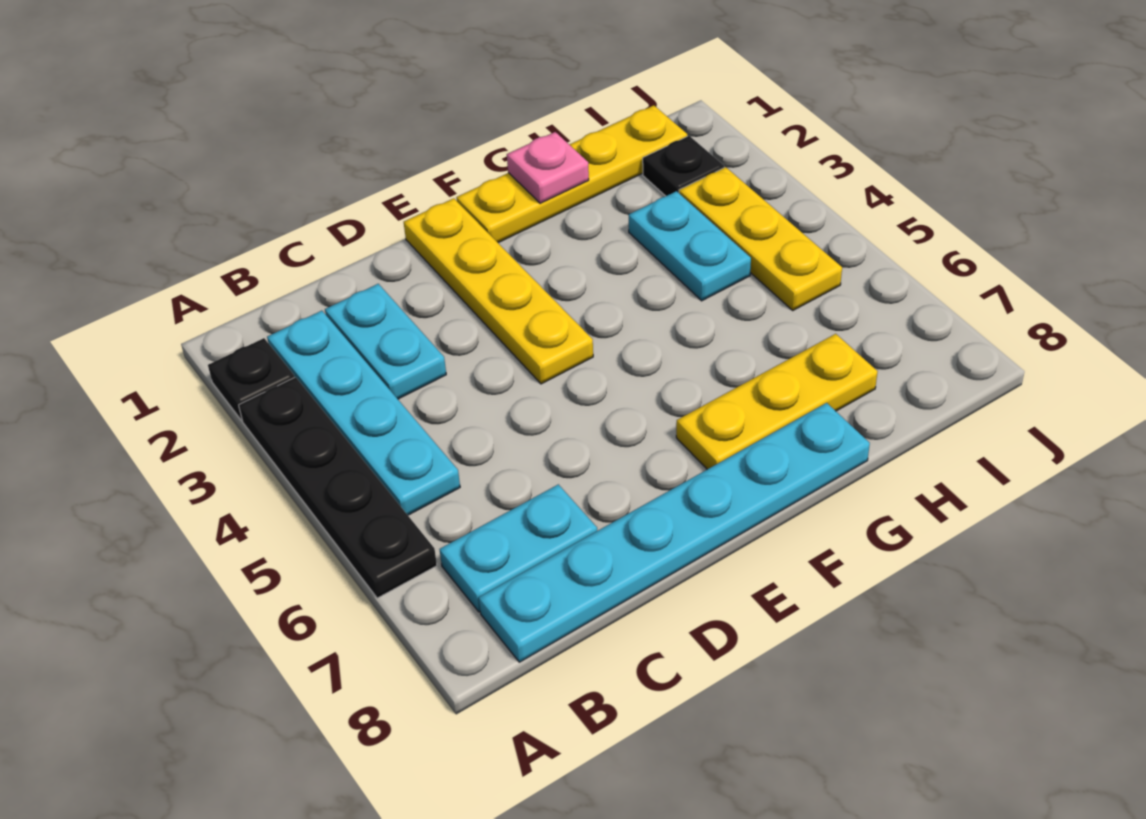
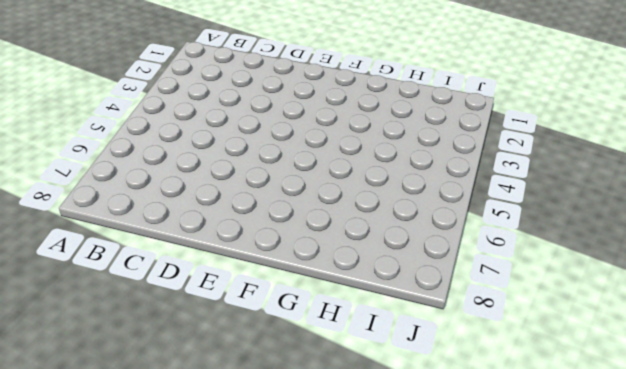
none -> black 1x1 plate [208,338,295,420]
none -> black 1x4 plate [239,377,437,598]
none -> cyan 1x4 plate [267,311,460,515]

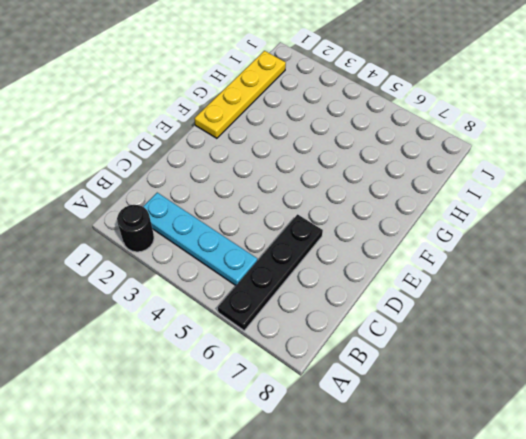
black 1x1 round brick [117,205,154,252] -> black 1x1 plate [208,338,295,420]
black 1x4 plate [218,214,323,331] -> black 1x4 plate turned to [239,377,437,598]
none -> cyan 1x2 plate [439,484,597,612]
none -> cyan 1x6 plate [479,403,870,662]
none -> cyan 1x2 plate [325,284,446,399]

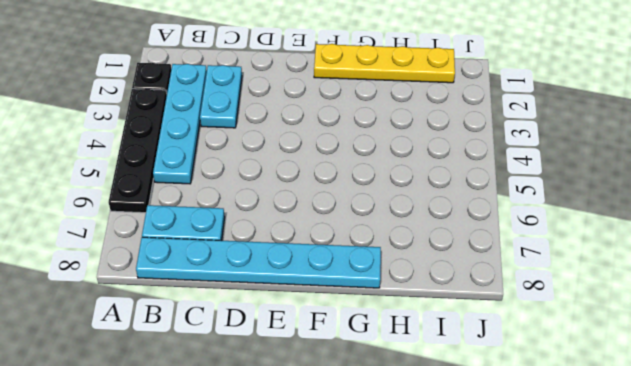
none -> yellow 1x4 plate [404,198,593,384]
none -> yellow 1x3 plate [676,334,878,469]
none -> cyan 1x2 plate [629,191,751,301]

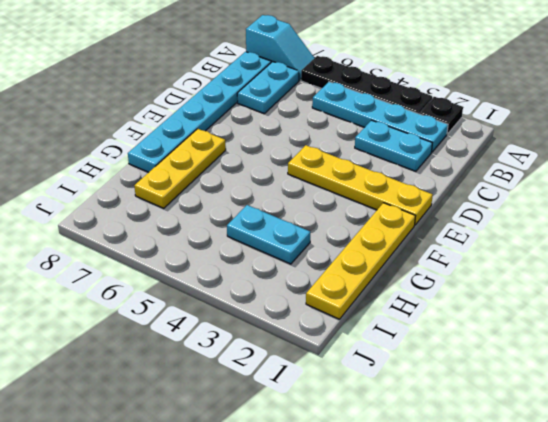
cyan 1x2 slope [246,15,314,80] -> none
none -> black 1x1 plate [643,136,724,196]
none -> yellow 1x3 plate [679,167,842,310]
none -> pink 1x1 plate [507,132,589,203]

